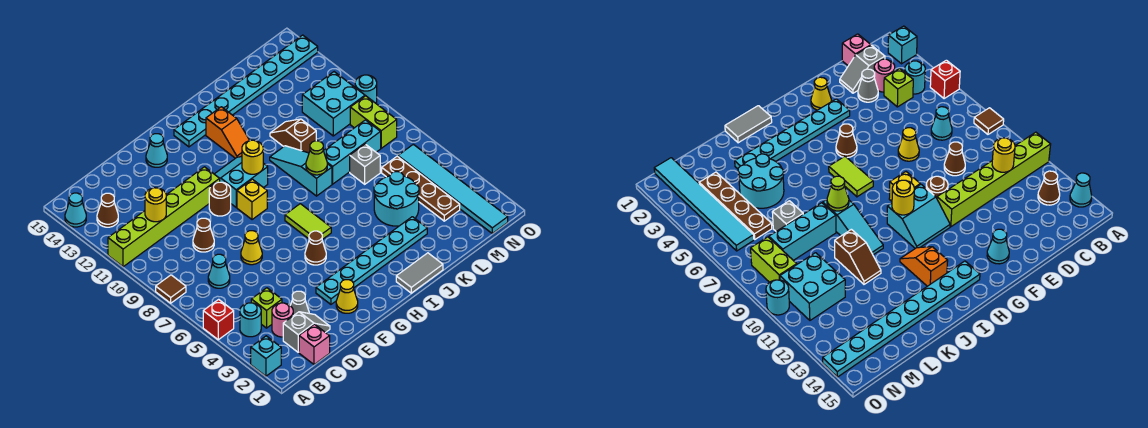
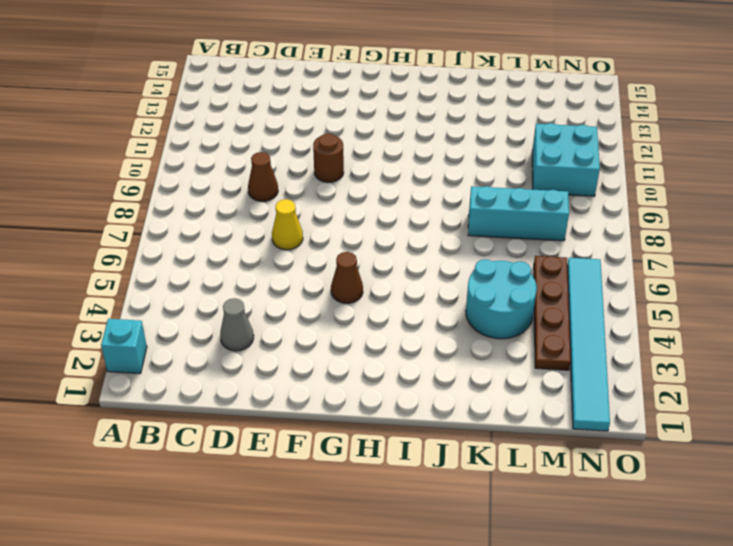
none -> red 1x1 brick [203,299,234,340]
none -> brown 1x1 tile [156,275,186,303]
none -> lime 1x6 brick [108,167,220,267]
none -> cyan 1x1 cone [65,193,86,227]

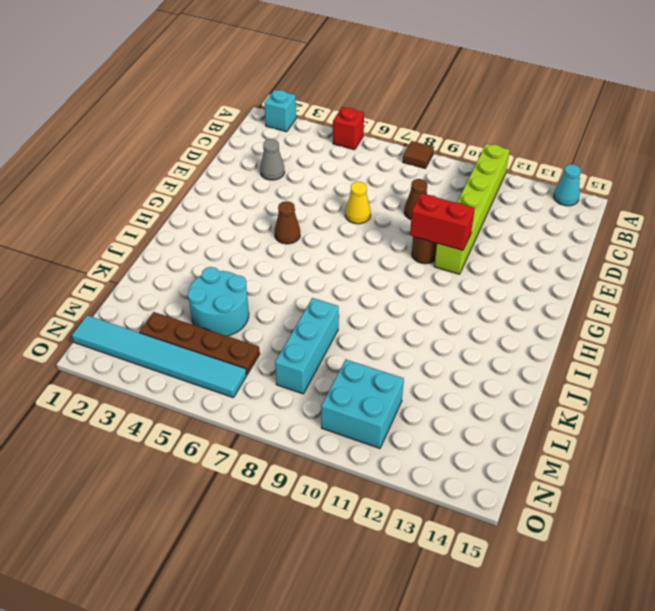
red 1x2 brick [410,193,475,250] -> none
none -> cyan 1x1 round brick [240,303,261,337]
none -> brown 1x1 cone [97,193,118,227]
none -> pink 1x1 brick [299,324,330,365]
none -> grey 1x2 slope [283,312,330,352]

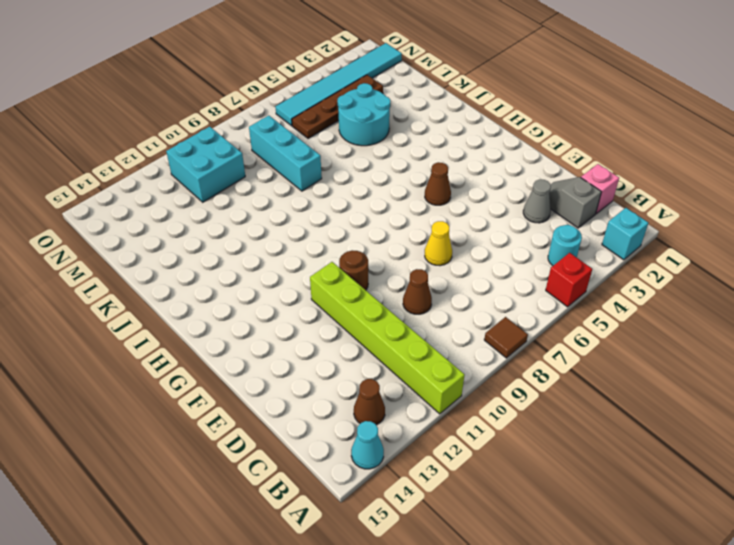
none -> pink 1x1 round brick [272,303,293,337]
none -> lime 1x1 brick [251,288,282,328]
none -> cyan 1x1 cone [208,254,230,288]
none -> yellow 1x1 cone [336,280,358,313]

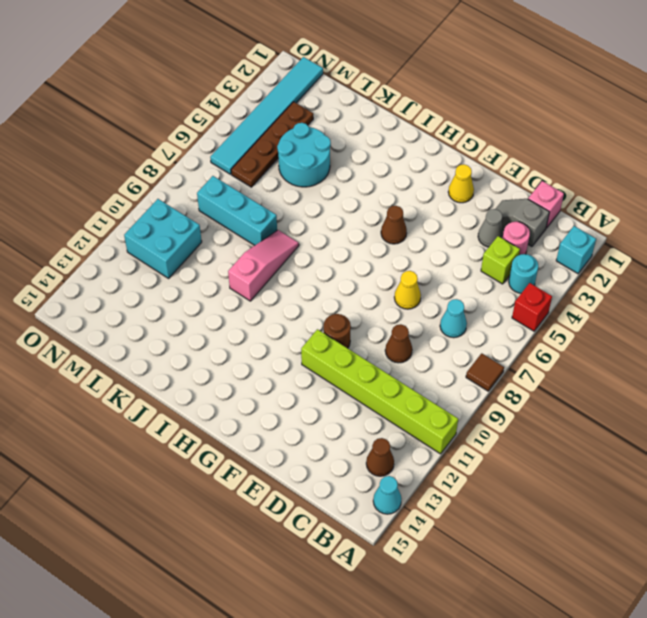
pink 1x3 slope [228,230,299,301] -> cyan 1x3 slope [270,146,332,196]
none -> cyan 1x6 plate [316,217,427,304]
none -> cyan 1x1 cone [146,134,167,167]
none -> yellow 1x1 brick [237,179,267,220]
none -> cyan 2x2 slope [215,157,268,207]

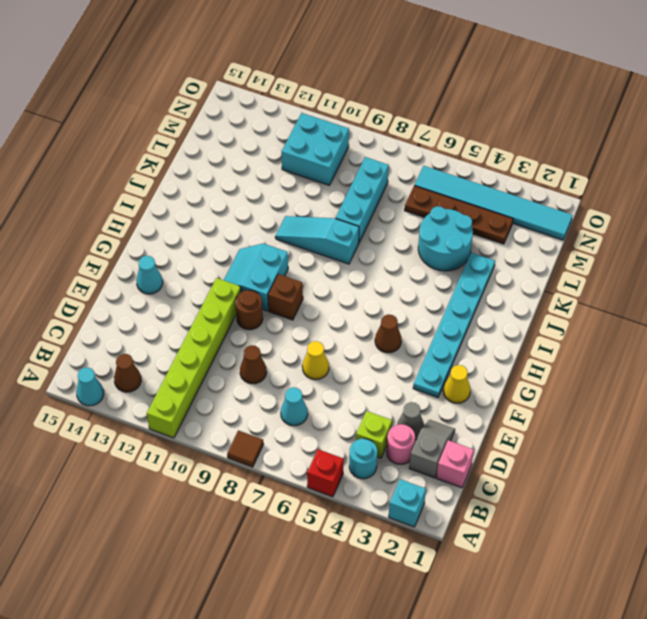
brown 1x1 brick [268,274,303,320] -> yellow 1x1 brick [237,179,267,220]
none -> lime 1x2 tile [285,204,331,240]
none -> cyan 1x8 plate [174,35,318,147]
none -> grey 1x2 tile [396,253,443,293]
none -> orange 1x2 slope [206,107,250,158]

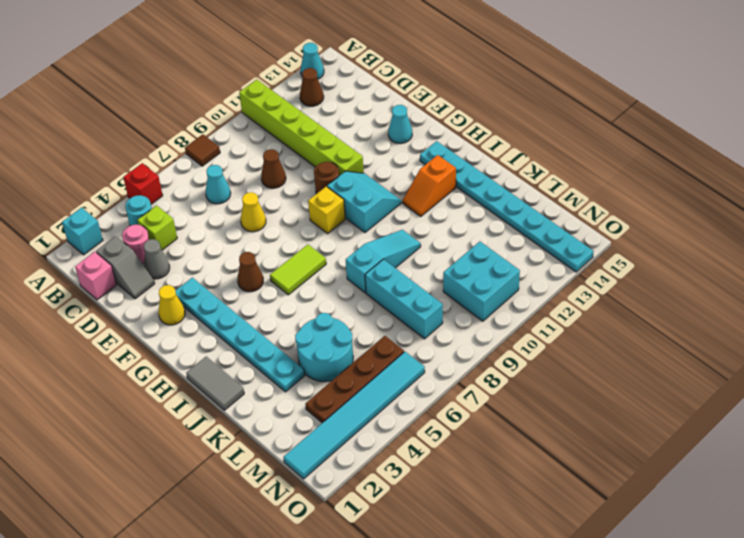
none -> brown 1x2 slope [270,119,316,153]
none -> grey 1x1 brick [350,144,380,184]
none -> lime 1x2 brick [350,96,397,148]
none -> cyan 1x1 round brick [355,75,377,103]

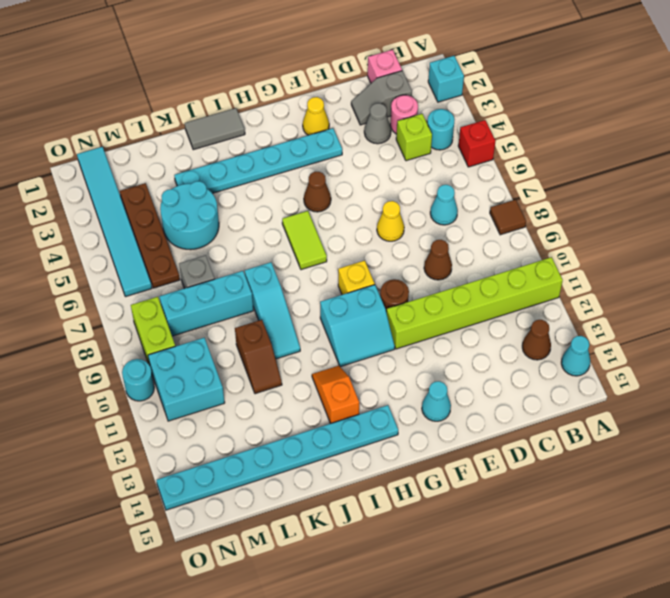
none -> yellow 1x1 round brick [145,188,166,222]
none -> yellow 1x1 round brick [242,140,263,174]
none -> lime 1x1 cone [306,141,327,175]

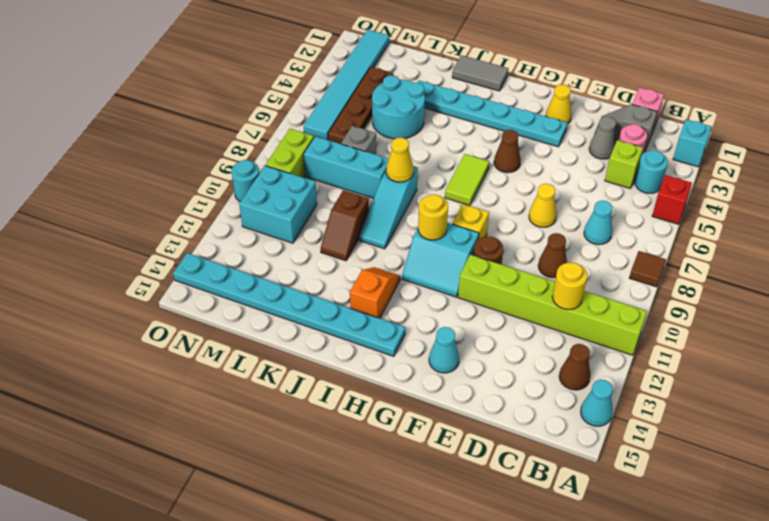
yellow 1x1 cone [386,138,414,182] -> lime 1x1 cone [306,141,327,175]

